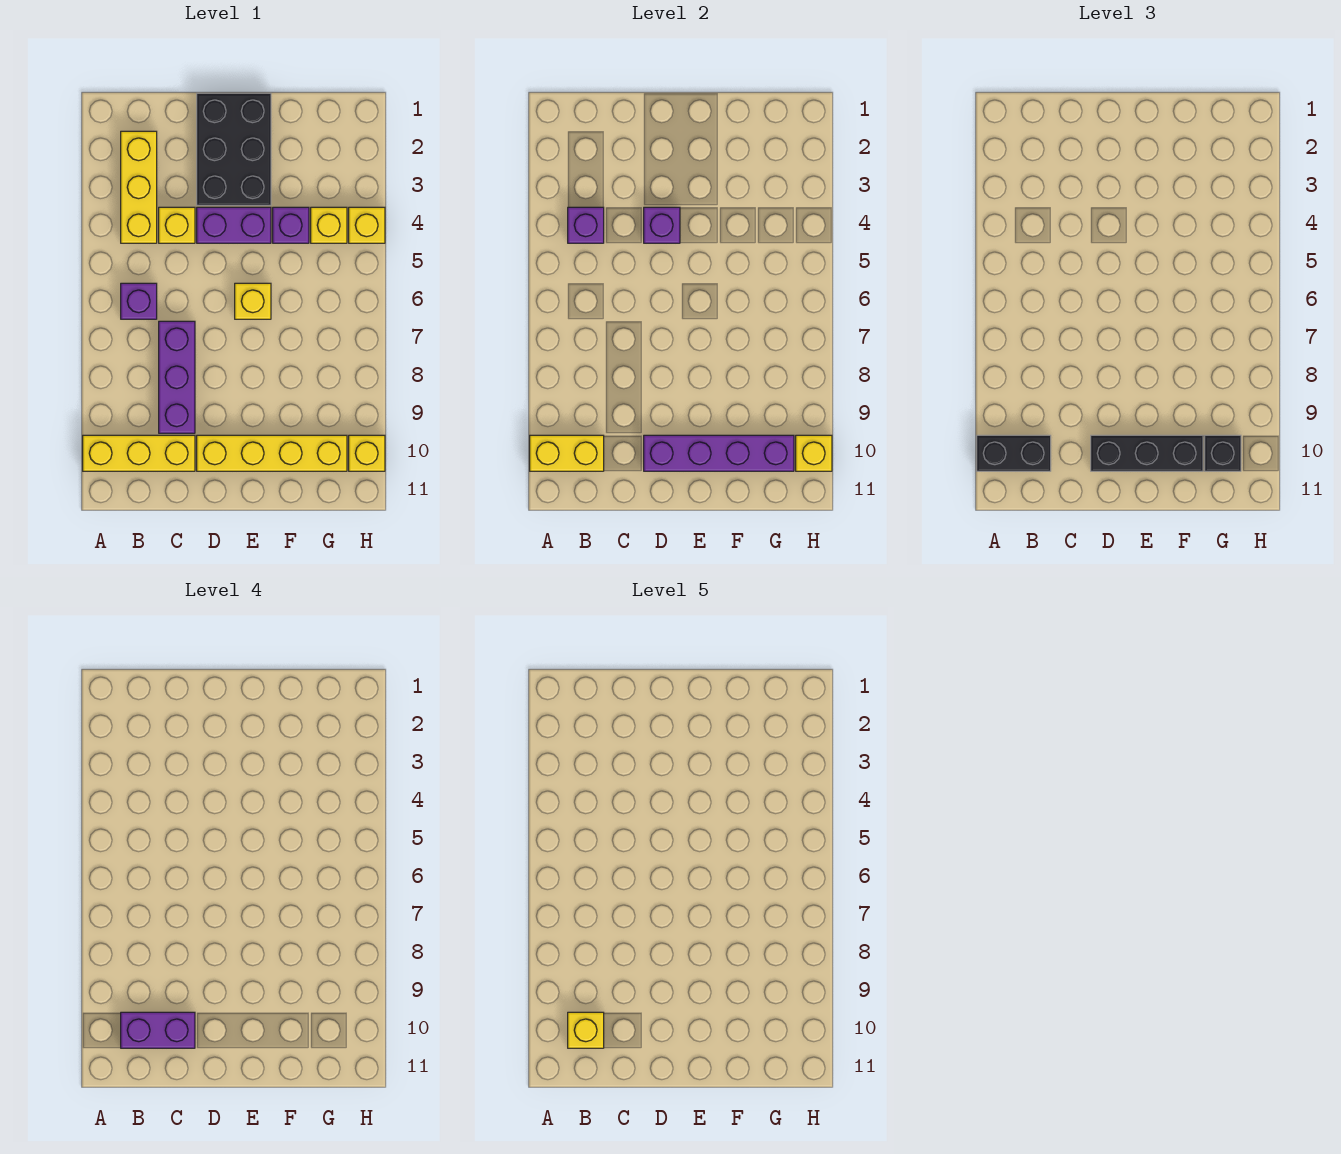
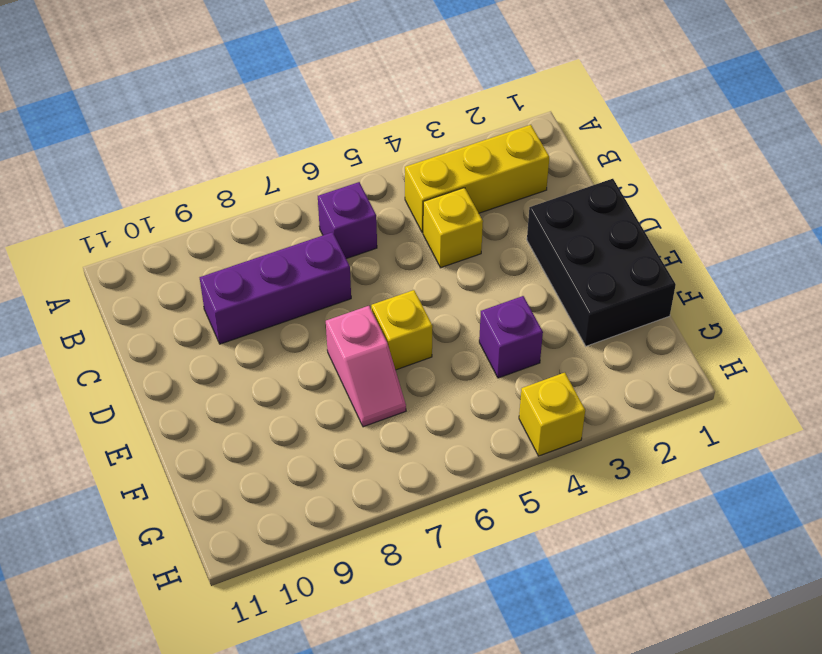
black 2x3 brick [527,179,676,346] -> black 2x3 brick turned to [197,93,271,205]
pink 1x2 slope [325,306,406,427] -> none
none -> yellow 1x3 brick [83,435,195,471]
none -> purple 1x2 brick [197,207,271,243]
none -> yellow 1x4 brick [197,435,347,471]

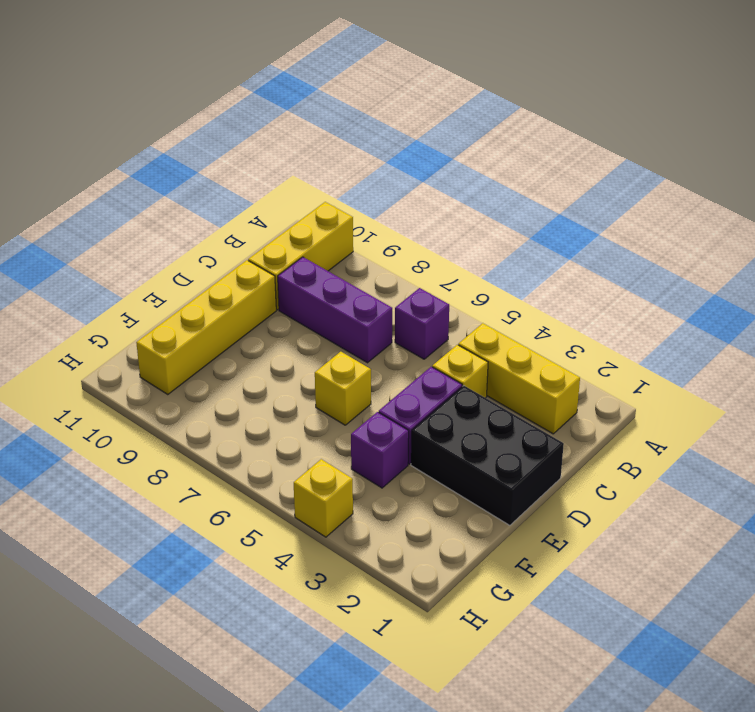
none -> yellow 1x1 brick [311,207,347,243]
none -> yellow 1x1 brick [349,435,385,471]
none -> yellow 1x2 brick [530,435,604,471]

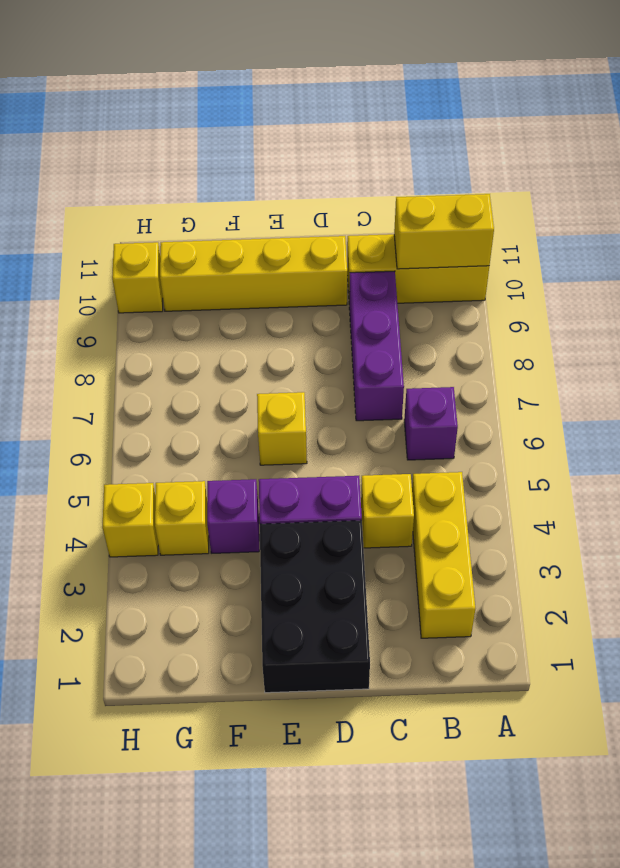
none -> purple 1x1 brick [568,207,604,243]
none -> purple 1x1 brick [644,207,680,243]
none -> purple 1x4 brick [644,435,794,471]

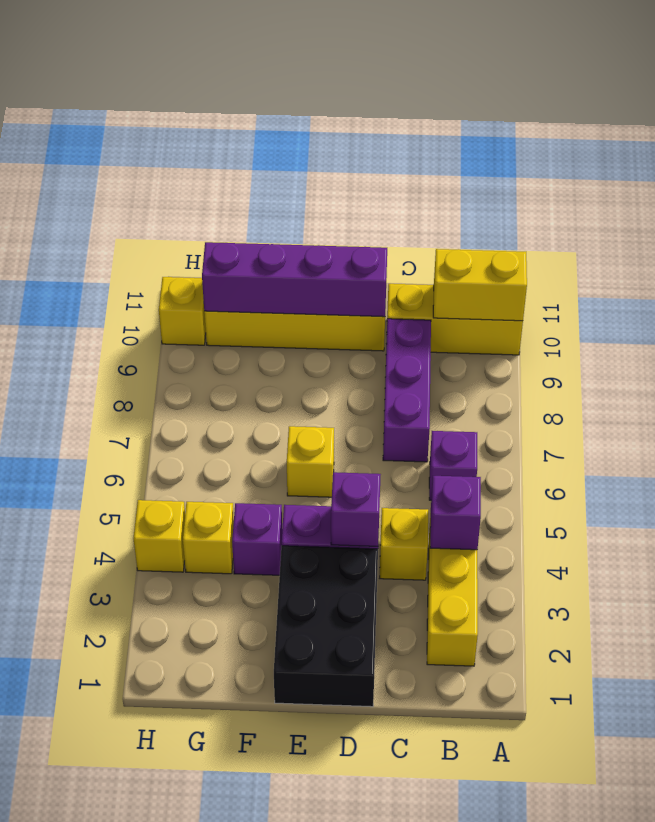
none -> yellow 1x1 brick [796,435,832,471]
none -> black 1x2 brick [977,435,1051,471]
none -> black 1x3 brick [1091,435,1203,471]

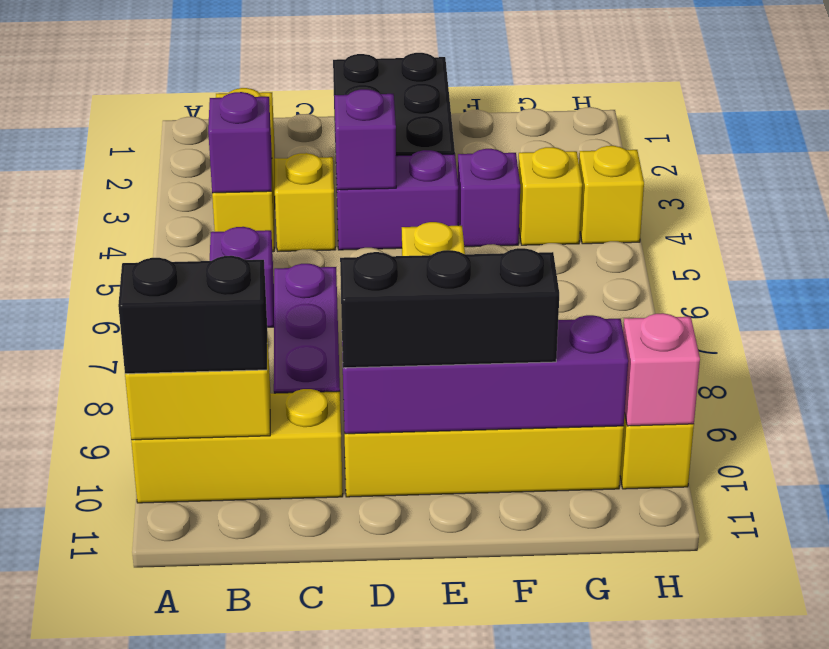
pink 1x1 brick [623,313,700,426] -> yellow 1x1 brick [796,435,832,471]
none -> black 1x1 brick [1205,435,1241,471]
none -> purple 1x2 brick [121,1012,195,1048]
none -> yellow 1x1 brick [568,1012,604,1048]

